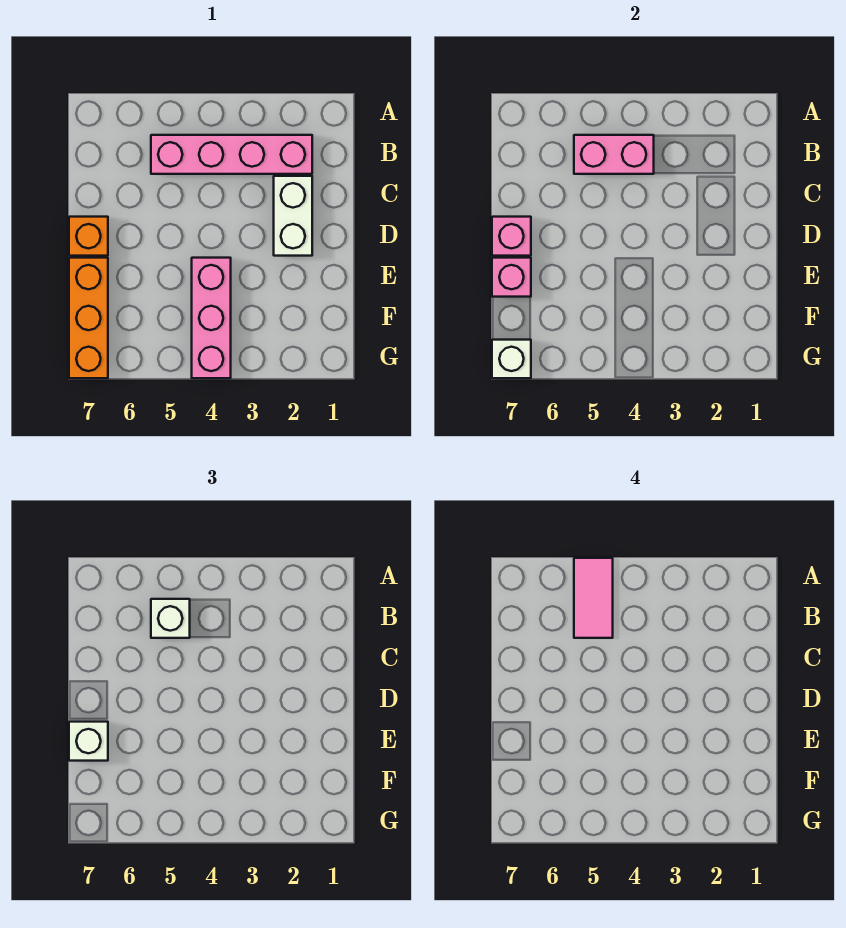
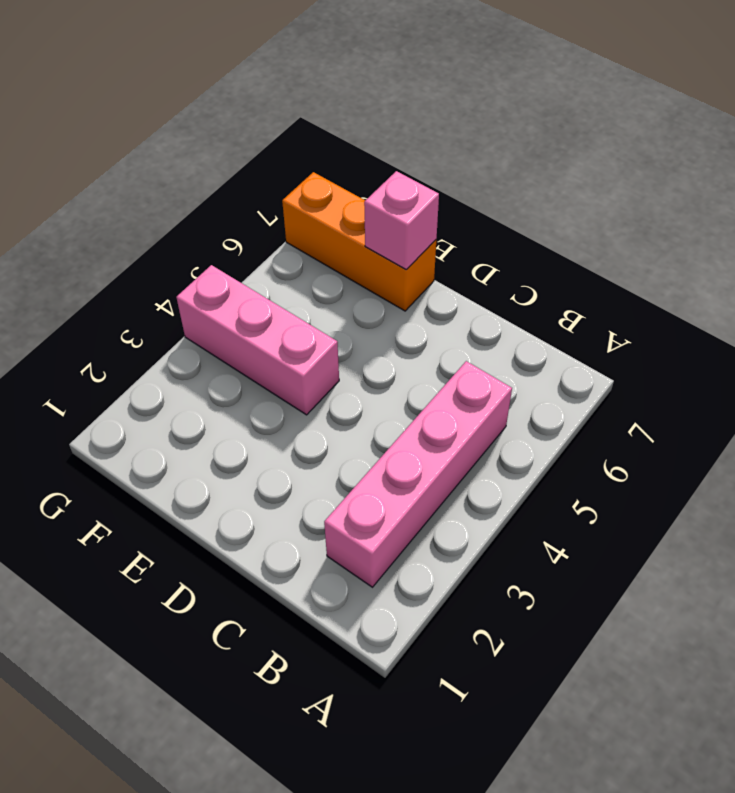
none -> white 1x2 brick [274,176,312,256]
none -> orange 1x1 brick [69,217,108,256]
none -> pink 1x2 brick [574,135,654,174]

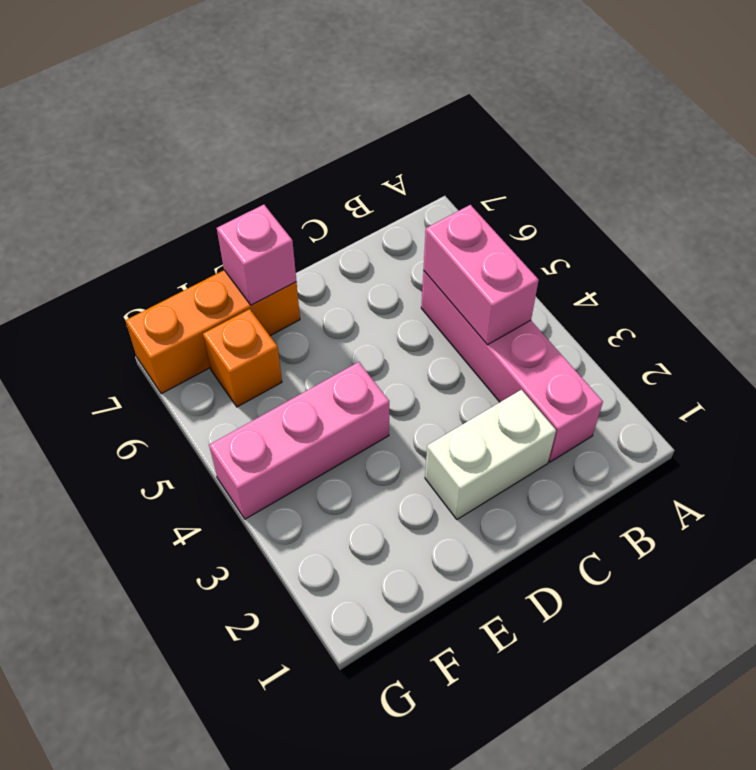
orange 1x1 brick [203,309,282,407] -> orange 1x1 brick moved to [69,217,108,256]
none -> pink 1x1 brick [492,217,531,256]
none -> white 1x1 brick [492,340,531,378]
none -> white 1x1 brick [151,599,190,638]

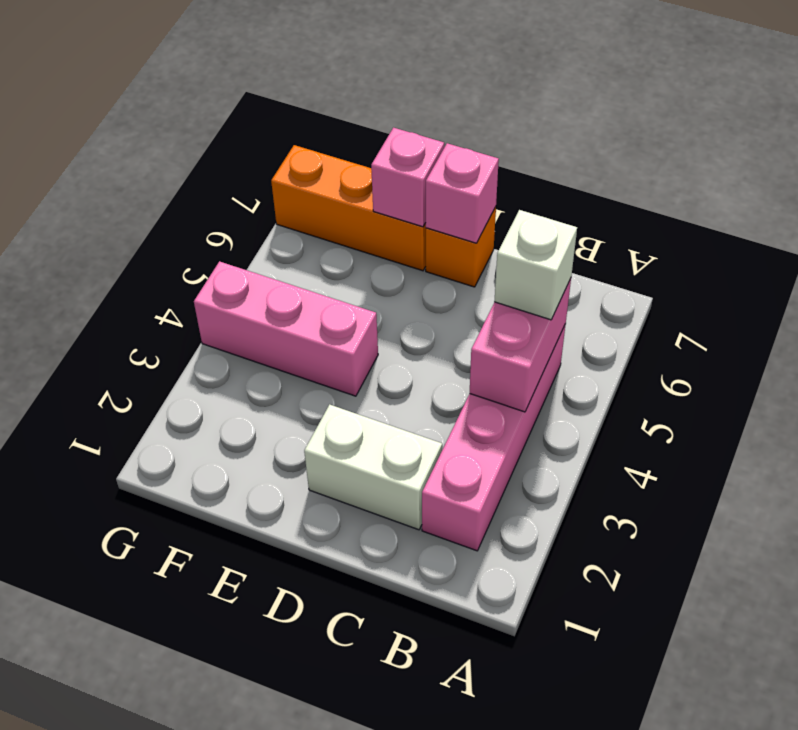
none -> white 1x1 brick [492,340,531,378]
none -> white 1x1 brick [69,722,108,761]
none -> pink 1x2 tile [574,558,613,638]

